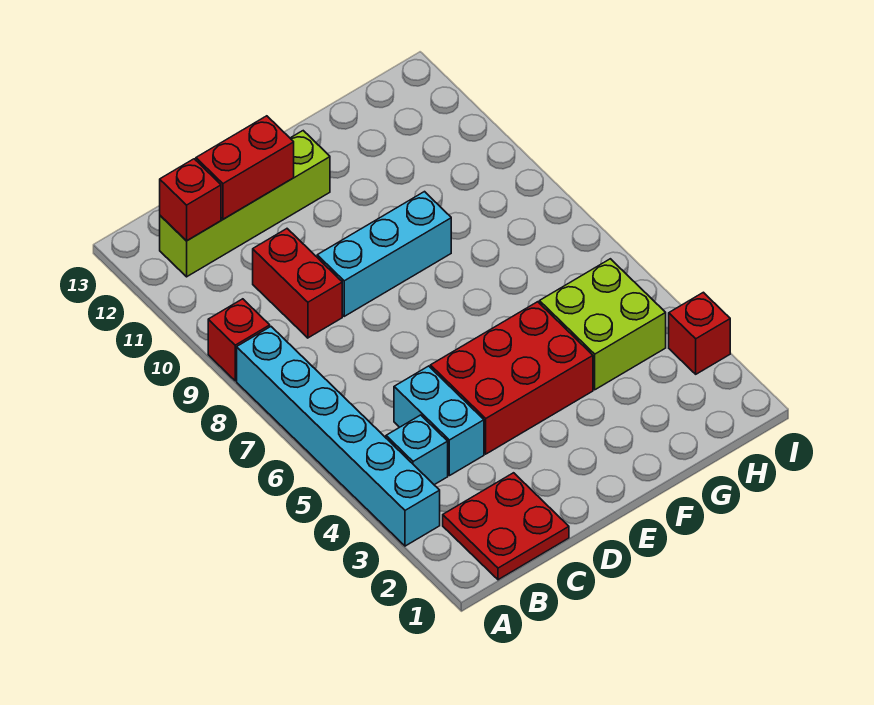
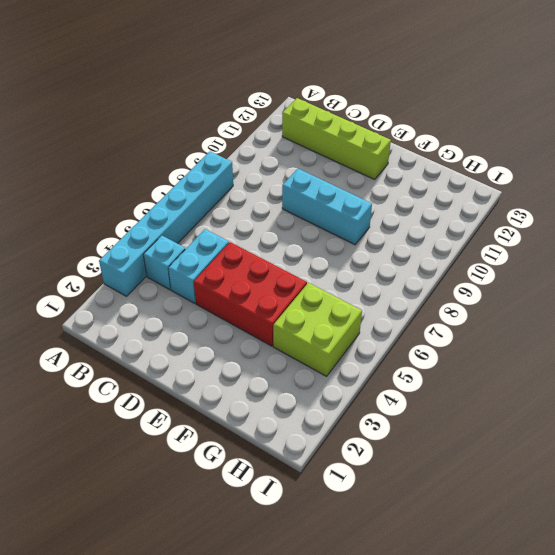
none -> red 1x1 brick [208,299,270,381]
none -> red 2x2 plate [443,473,569,580]
none -> red 1x2 brick [253,229,342,338]

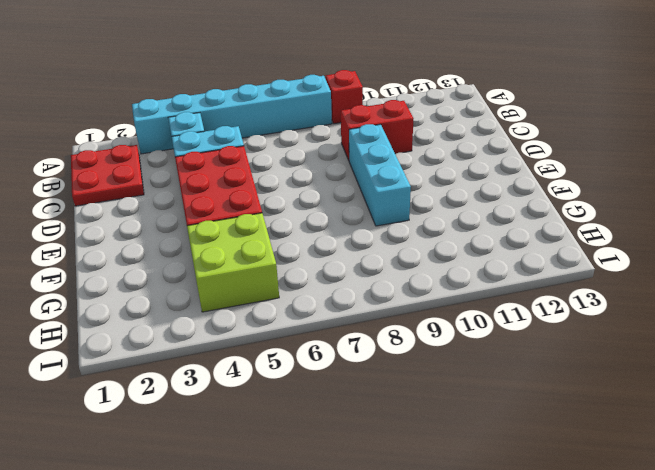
none -> lime 1x4 brick [160,131,330,277]
none -> red 1x1 brick [669,292,730,374]
none -> red 1x1 brick [160,159,221,241]

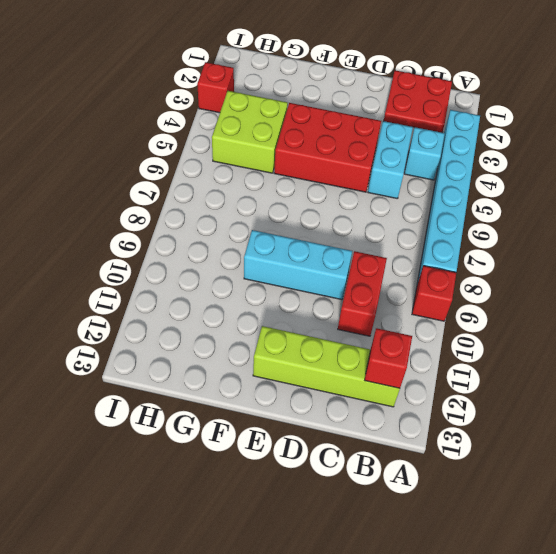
none -> red 1x2 brick [196,116,294,219]

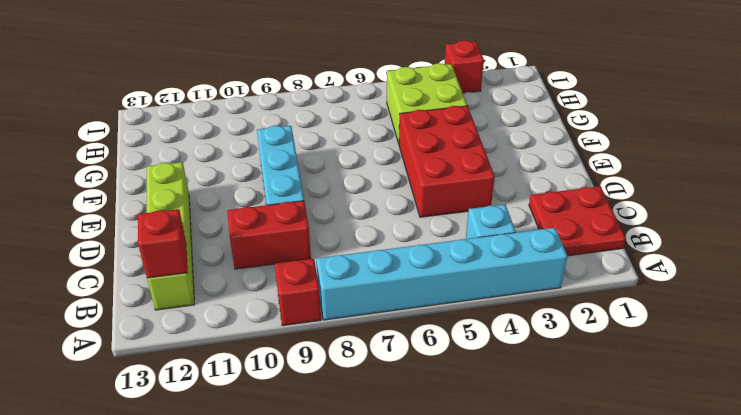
none -> cyan 1x2 brick [394,366,484,476]
none -> red 1x2 brick [196,116,294,219]

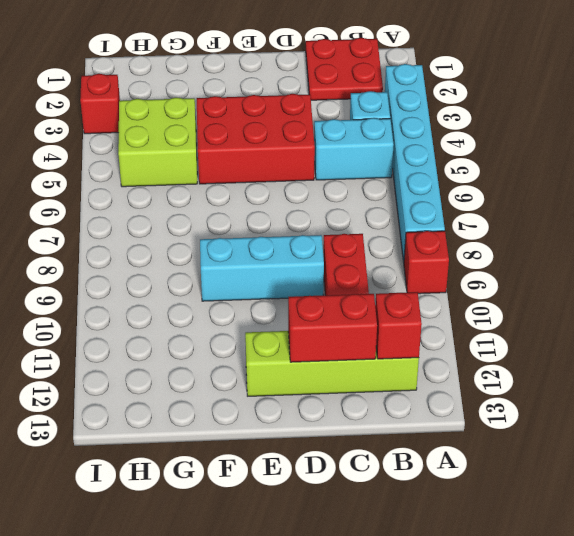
cyan 1x2 brick [314,118,393,180] -> cyan 1x2 brick turned to [394,366,484,476]

